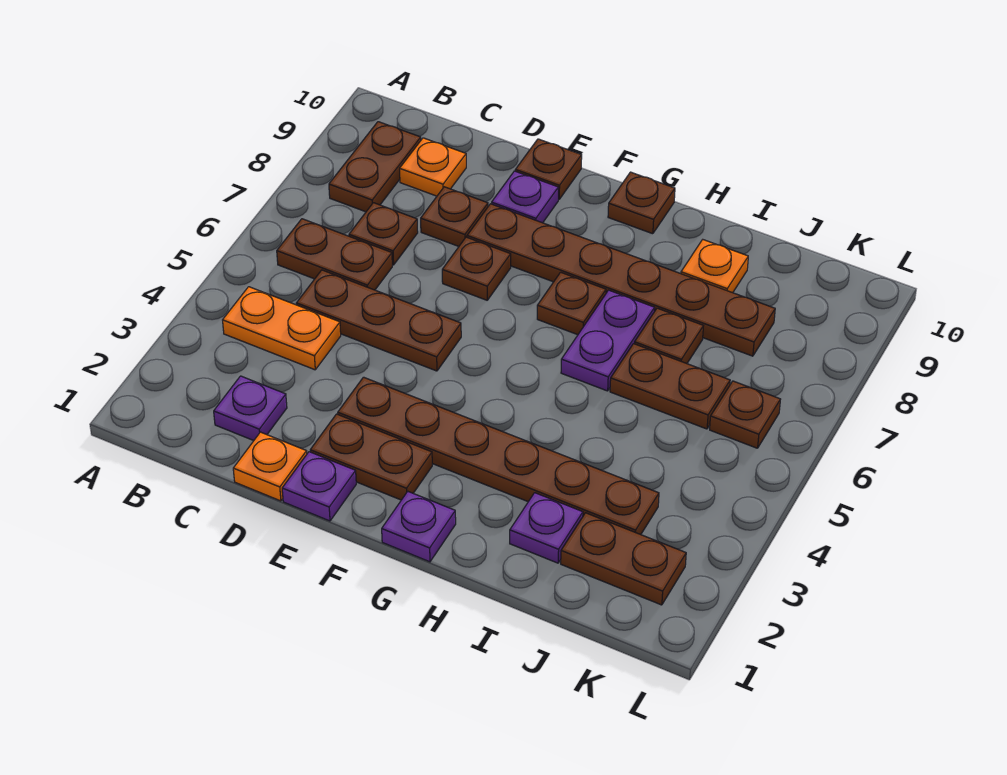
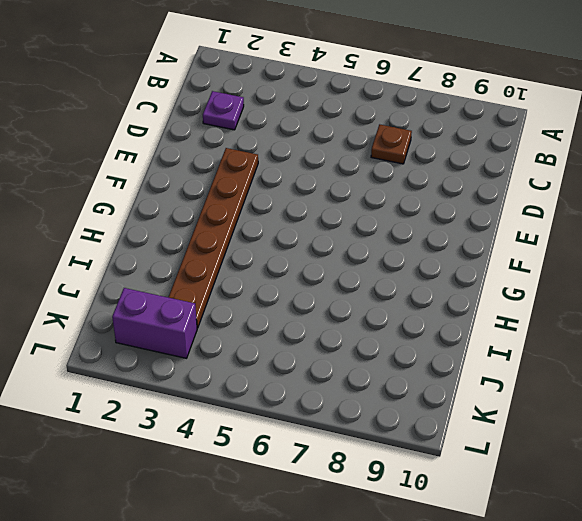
purple 1x2 brick [112,288,197,358] -> brown 1x2 plate [561,513,686,605]
none -> orange 1x2 plate [223,287,341,370]
none -> brown 1x2 plate [277,219,392,290]
none -> brown 1x2 plate [329,122,421,212]

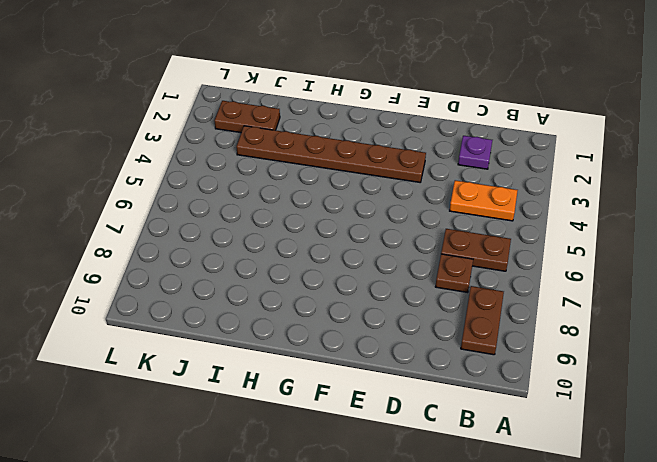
none -> brown 1x3 plate [296,270,461,371]
none -> orange 1x1 plate [400,138,466,196]
none -> orange 1x1 plate [233,432,307,501]

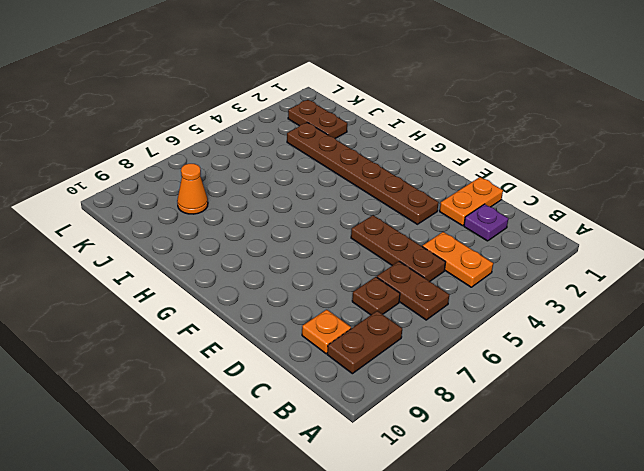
orange 1x2 plate [440,177,503,226] -> orange 1x1 plate [233,432,307,501]
orange 1x1 cone [177,164,208,214] -> brown 1x6 plate [467,204,775,356]
none -> brown 1x1 plate [421,187,488,246]
none -> purple 1x1 plate [282,452,356,521]
none -> brown 1x2 plate [310,414,432,500]

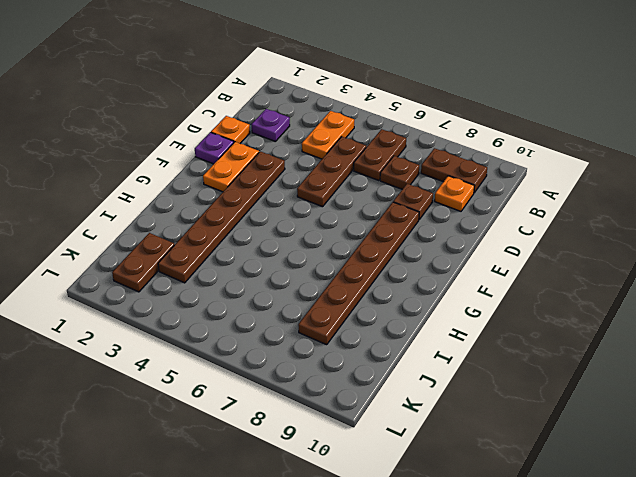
orange 1x2 plate [203,142,259,192] -> brown 1x2 plate [310,414,432,500]
none -> brown 1x1 plate [442,237,511,300]
none -> purple 1x1 plate [492,171,558,223]
none -> brown 1x1 plate [515,139,582,199]

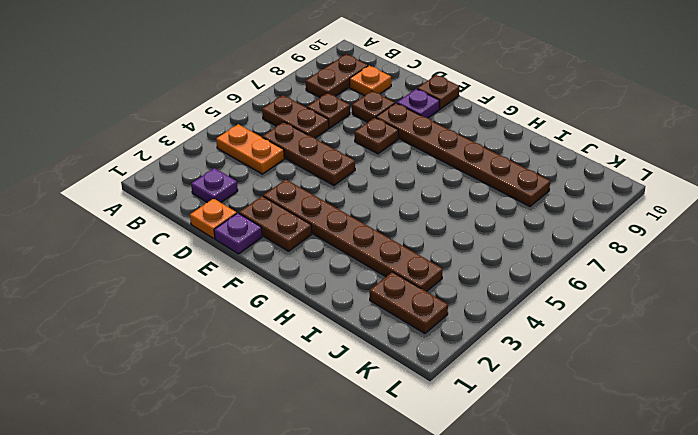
none -> purple 1x1 plate [382,492,456,562]
none -> brown 1x1 plate [537,272,606,335]
none -> brown 1x1 plate [608,172,675,234]

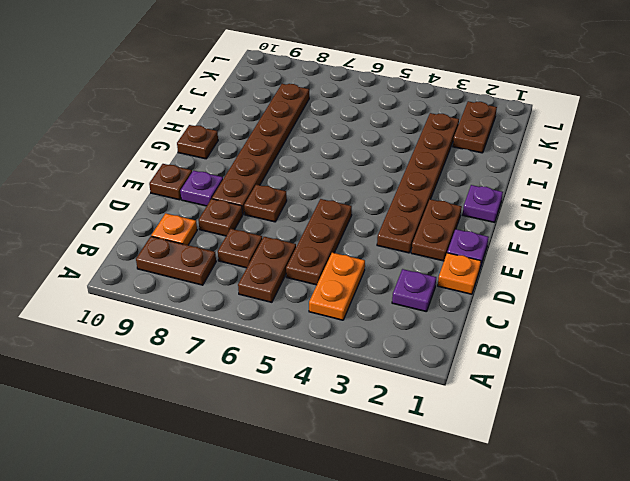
none -> brown 1x1 plate [537,272,606,335]
none -> purple 1x2 plate [561,290,655,391]
none -> purple 1x1 plate [510,493,583,563]

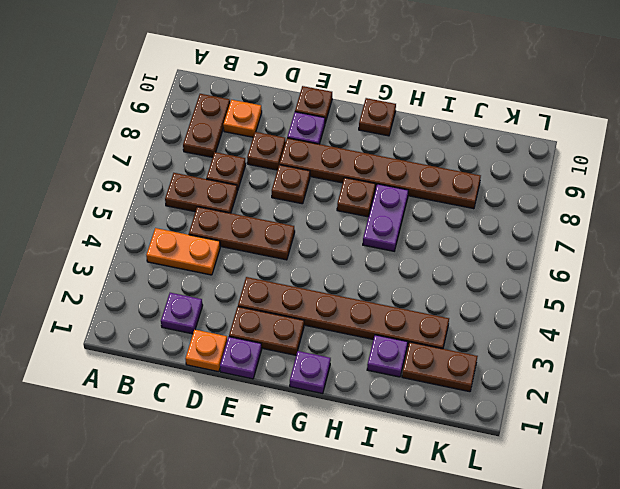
none -> brown 1x2 plate [610,344,730,429]
none -> brown 1x1 plate [634,308,703,364]
none -> orange 1x1 plate [681,240,748,293]

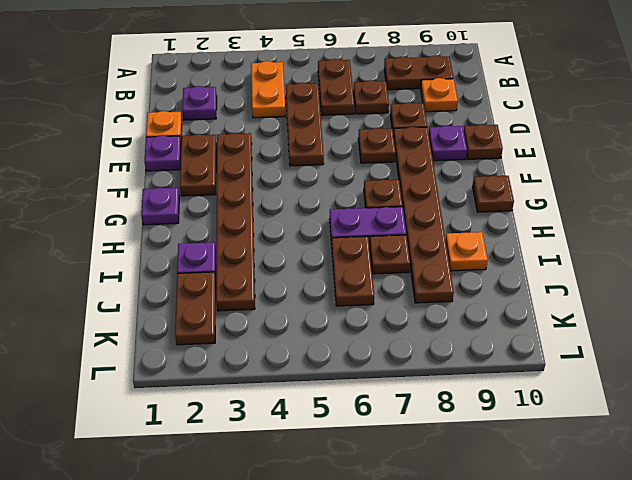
none -> brown 1x1 plate [710,381,780,448]

